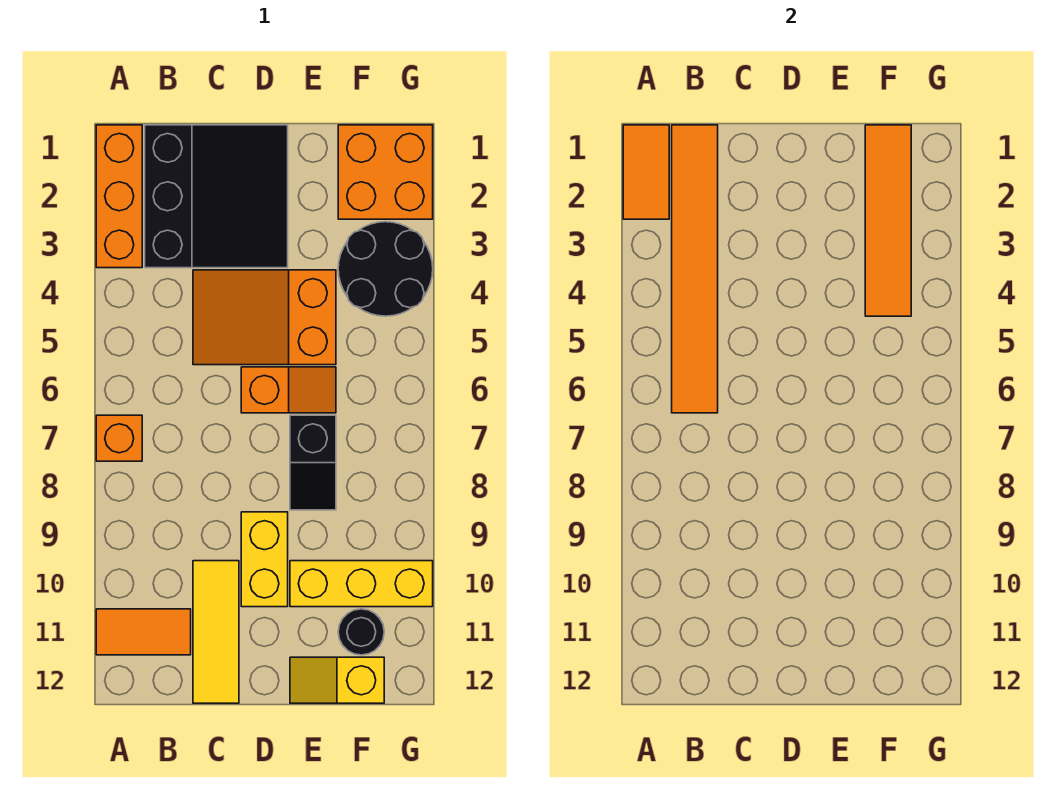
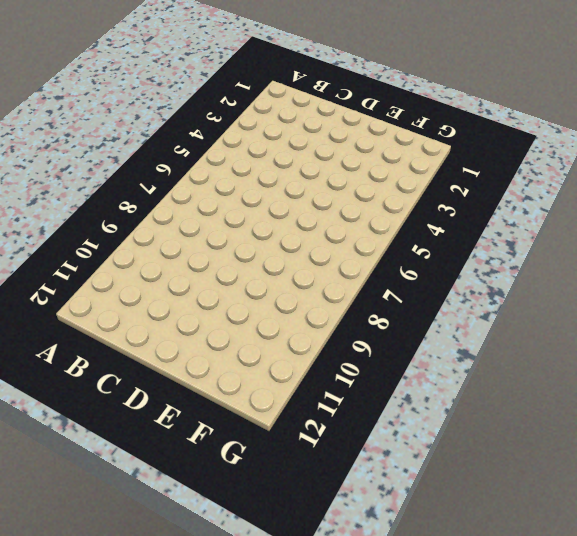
none -> orange 1x3 brick [96,125,142,268]
none -> orange 1x1 brick [96,415,142,461]
none -> orange 1x2 tile [96,609,191,655]

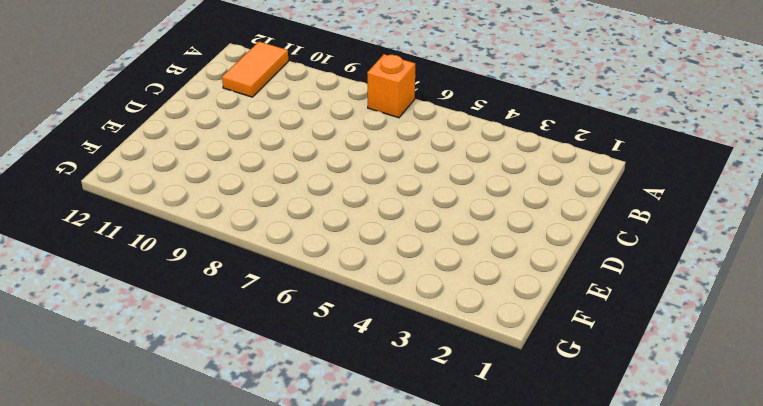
none -> orange 1x3 brick [96,125,142,268]
none -> black 3x3 slope [145,125,288,268]
none -> orange 2x3 slope [193,270,336,365]

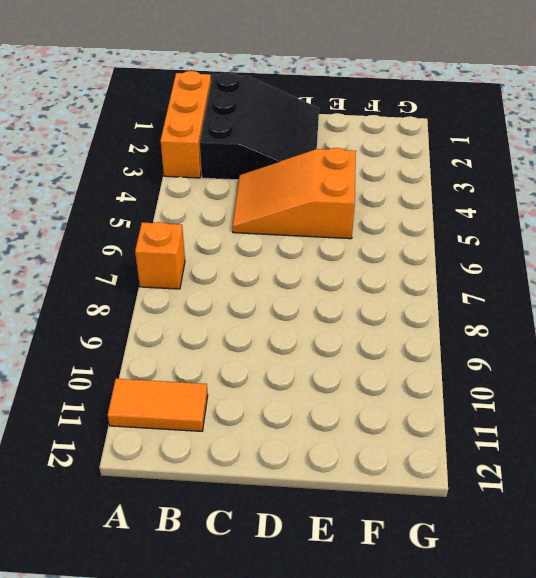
none -> yellow 1x3 tile [193,561,239,703]
none -> orange 1x2 slope [241,367,336,413]
none -> yellow 1x2 brick [241,512,288,607]

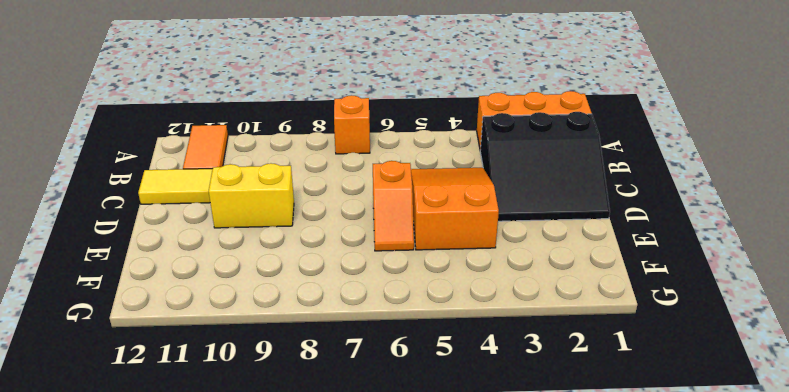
none -> black 1x2 slope [290,415,336,510]
none -> yellow 1x3 brick [290,561,433,607]
none -> yellow 1x2 slope [290,657,384,703]

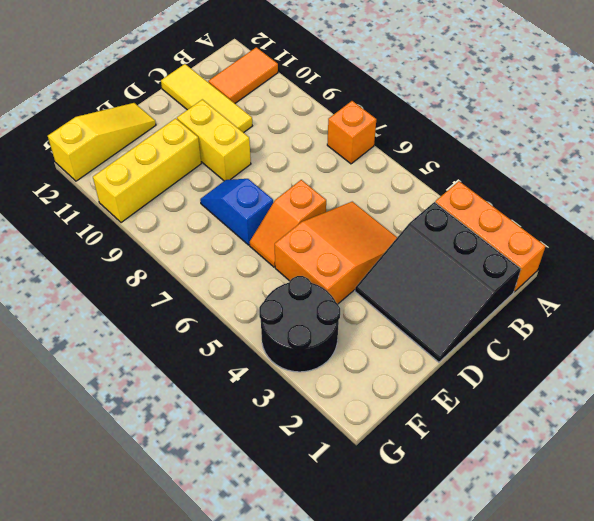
blue 1x2 slope [200,179,273,245] -> black 1x2 slope [290,415,336,510]
yellow 1x3 slope [48,103,156,181] -> yellow 1x2 slope [290,657,384,703]
none -> orange 2x2 brick [338,125,433,219]
none -> black 1x1 round brick [338,609,384,655]
none -> orange 1x2 tile [623,125,669,219]

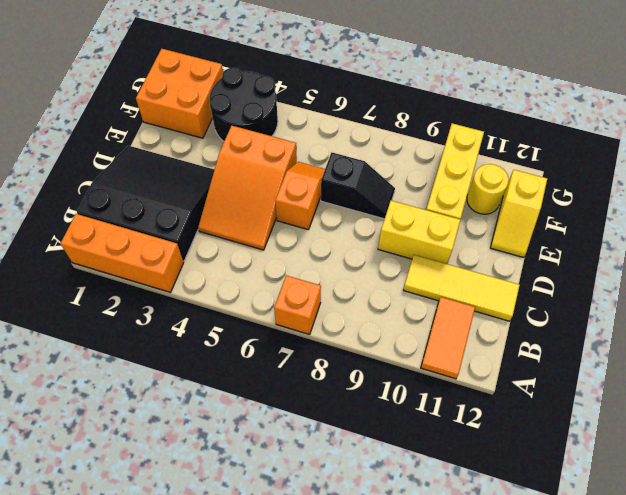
yellow 1x1 round brick [467,164,509,214] -> black 1x1 round brick [338,609,384,655]
none -> orange 1x2 tile [623,125,669,219]
none -> orange 1x6 tile [672,125,718,413]
none -> orange 1x4 tile [865,125,911,316]

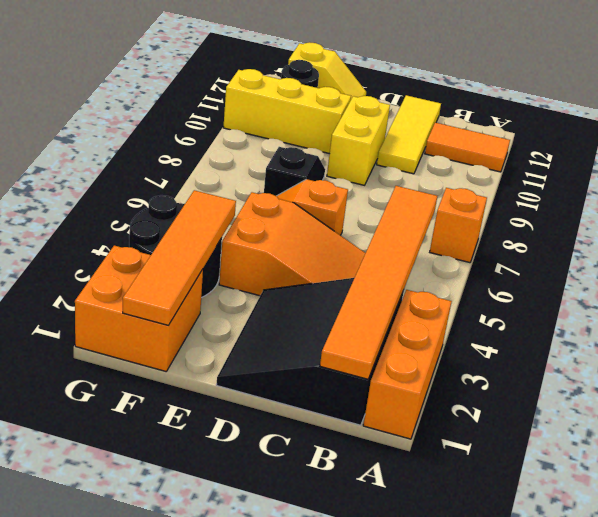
none -> orange 1x2 tile [623,125,669,219]

